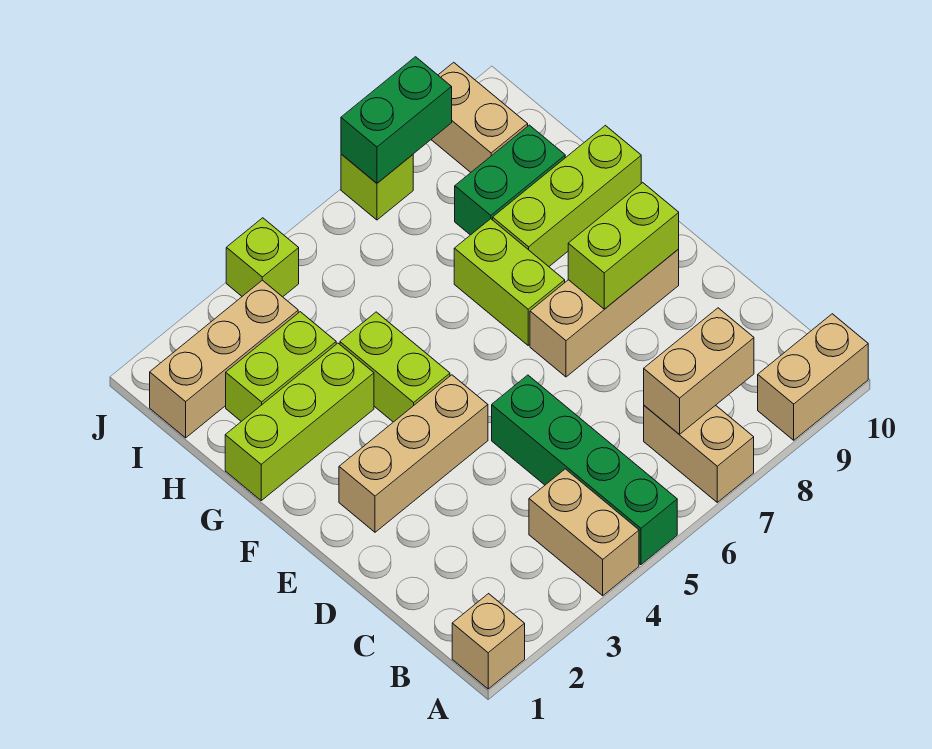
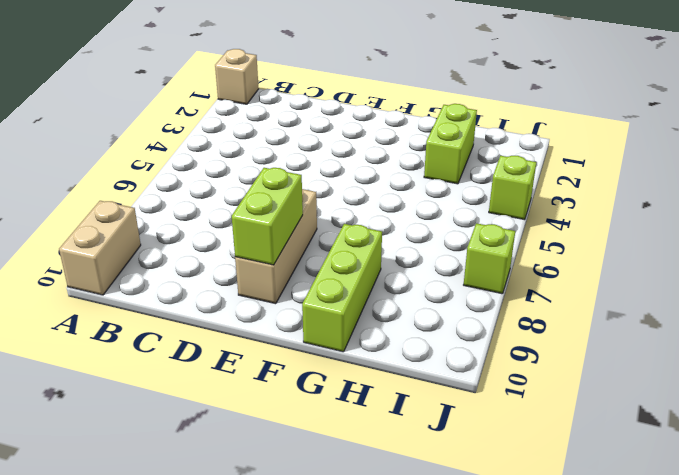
none -> tan 1x2 brick [529,469,639,596]
none -> green 1x4 brick [492,375,677,565]
none -> tan 1x2 brick [644,405,754,502]

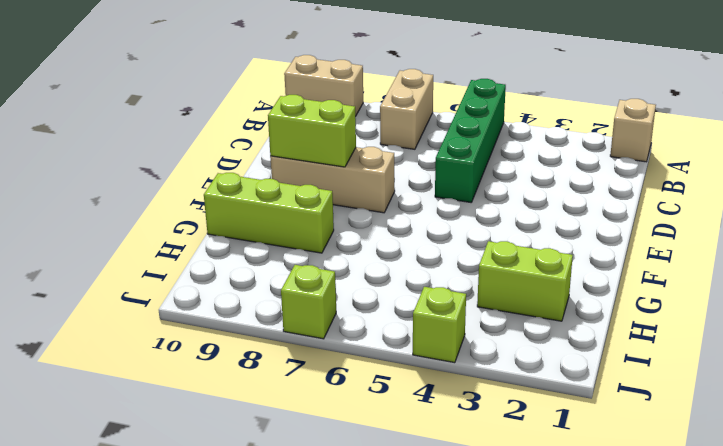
none -> tan 1x2 brick [529,469,639,596]
none -> tan 1x3 brick [339,375,488,532]
none -> lime 1x2 brick [340,312,450,422]

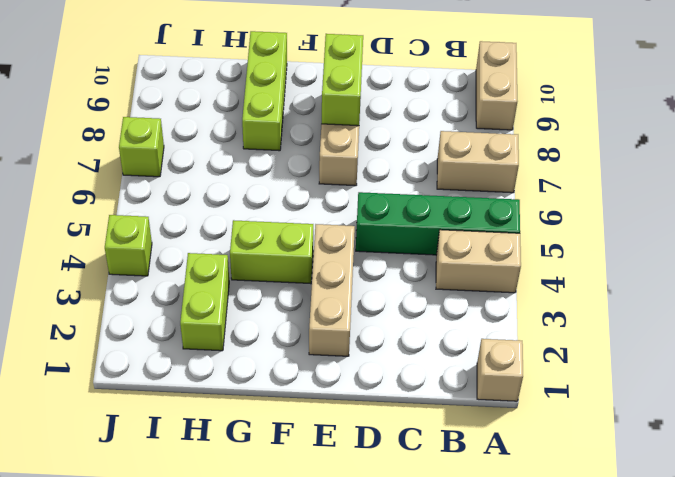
none -> lime 1x2 brick [454,219,565,345]
none -> lime 1x3 brick [225,343,374,500]
none -> green 1x2 brick [455,125,565,235]

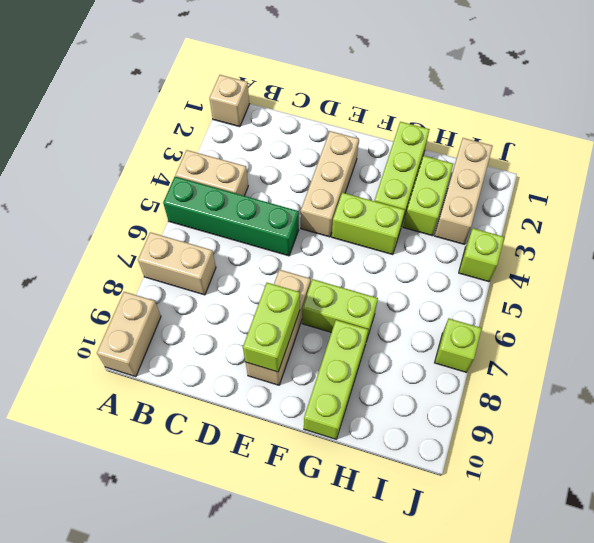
none -> green 1x2 brick [455,125,565,235]
none -> tan 1x2 brick [431,62,528,172]
none -> tan 1x2 brick [644,308,754,434]

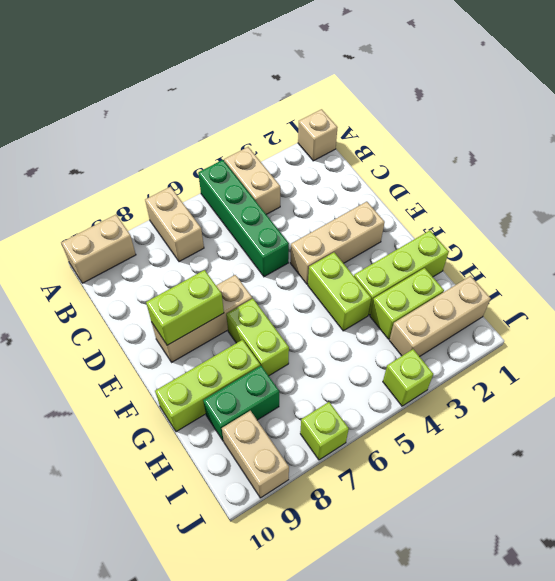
none -> tan 1x2 brick [644,308,754,434]
none -> green 1x2 brick [341,57,452,183]

